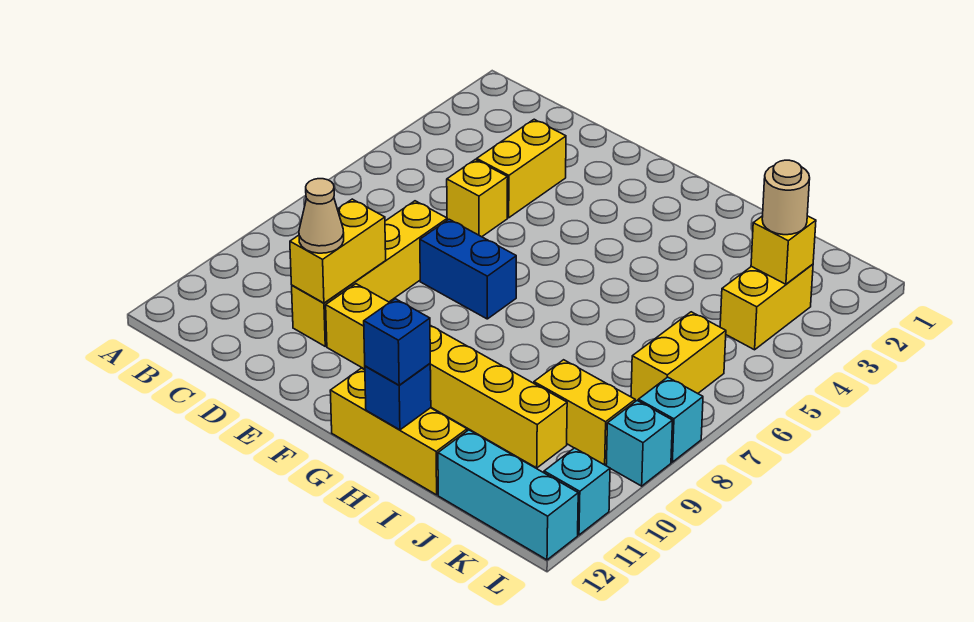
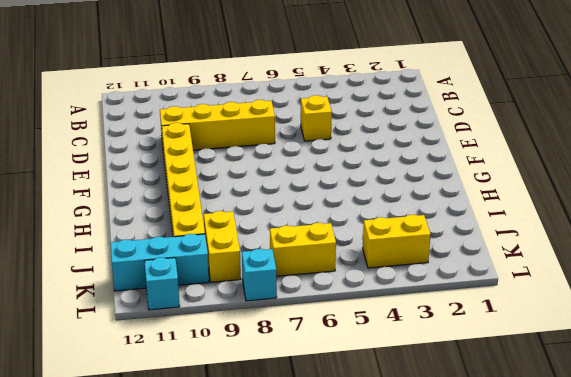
cyan 1x3 brick [110,234,209,291] -> cyan 1x3 brick turned to [438,430,578,560]
none -> yellow 1x2 brick [477,119,566,218]
none -> blue 1x2 brick [420,219,516,319]
none -> yellow 1x3 brick [330,368,467,495]

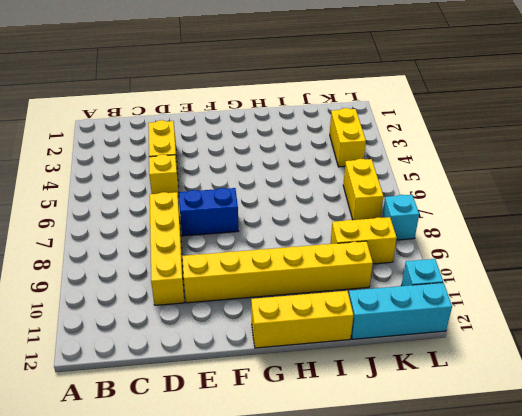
none -> cyan 1x1 brick [606,401,673,486]
none -> yellow 1x2 brick [290,199,386,303]
none -> blue 1x1 brick [365,364,431,430]

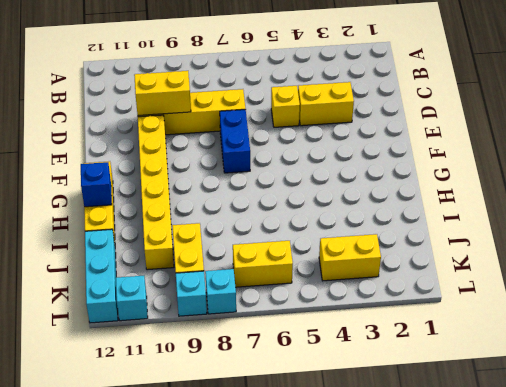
none -> yellow 1x1 brick [751,216,816,284]
none -> tan 1x1 cone [299,179,344,253]
none -> blue 1x1 brick [364,299,430,385]

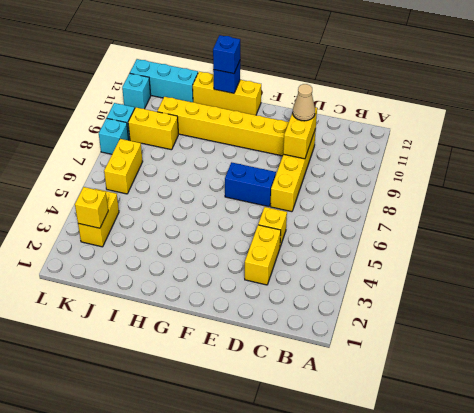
none -> tan 1x1 round brick [762,160,810,235]

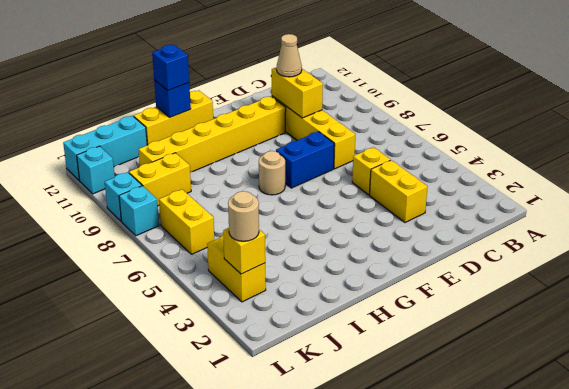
tan 1x1 round brick [259,151,285,195] -> none

